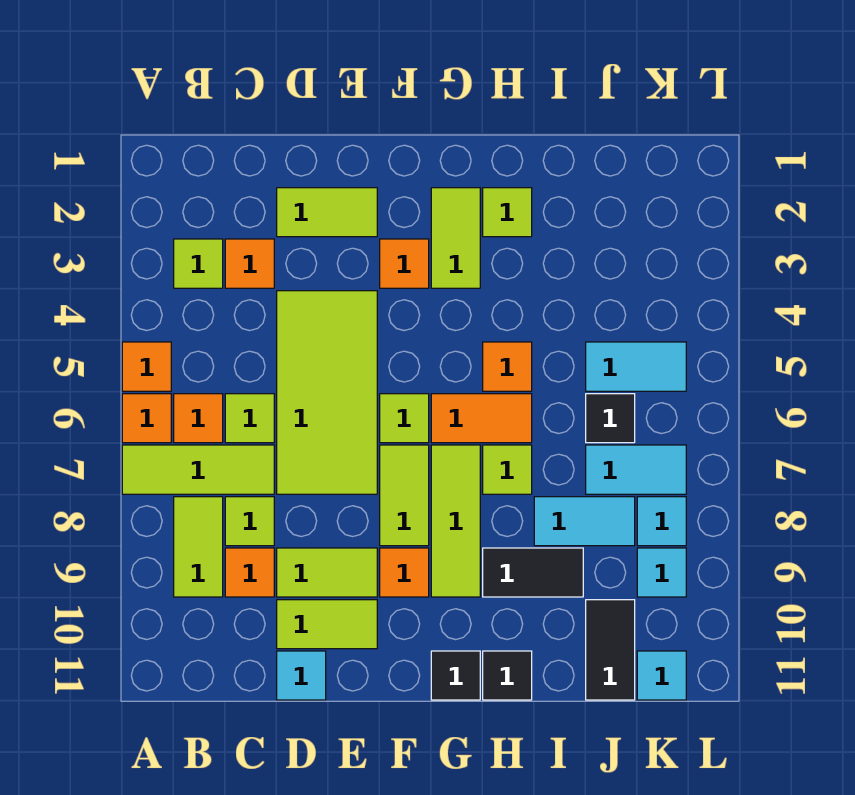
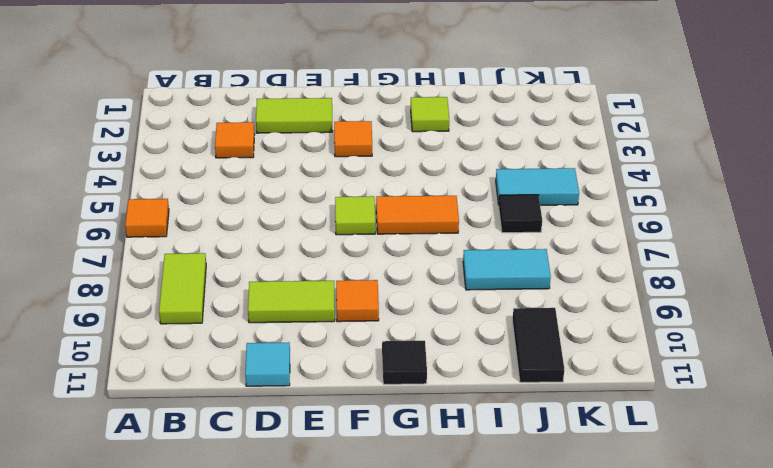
none -> orange 1x1 tile [122,342,171,391]
none -> lime 1x3 tile [122,445,274,494]
none -> lime 1x1 tile [174,239,223,288]
none -> orange 1x1 tile [174,394,223,443]

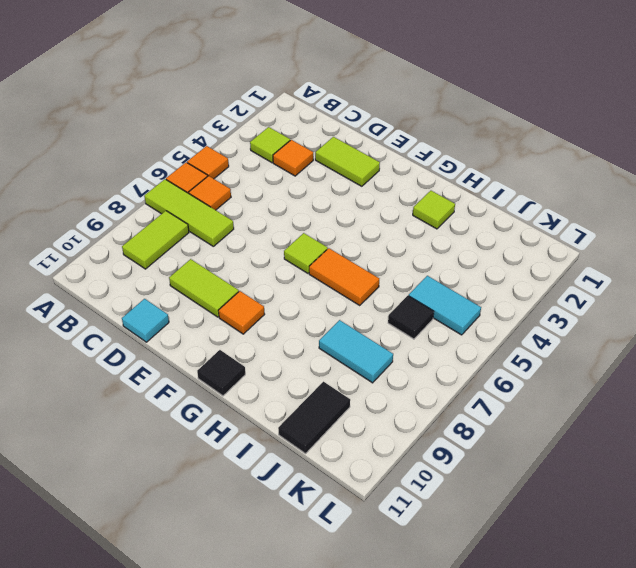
none -> lime 1x1 tile [225,394,274,443]
none -> lime 1x1 tile [225,497,274,546]
none -> orange 1x1 tile [225,548,274,597]
none -> lime 2x4 tile [277,291,377,494]

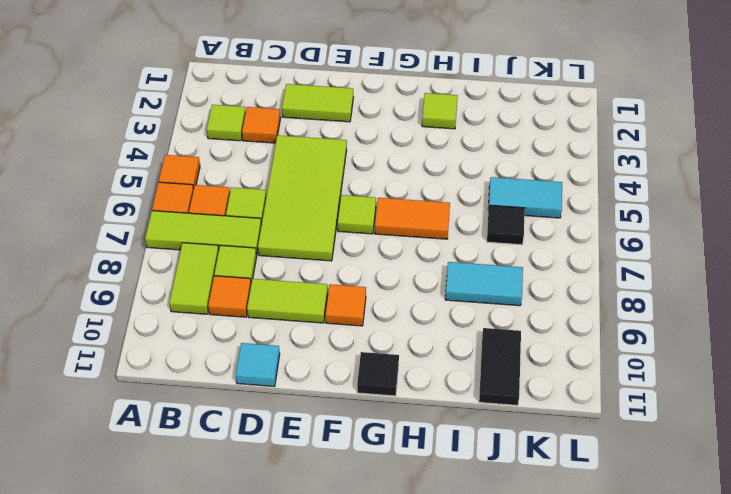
none -> lime 1x2 tile [277,600,377,649]
none -> orange 1x1 tile [380,239,429,288]
none -> lime 1x2 tile [380,445,429,546]
none -> lime 1x2 tile [431,188,480,288]

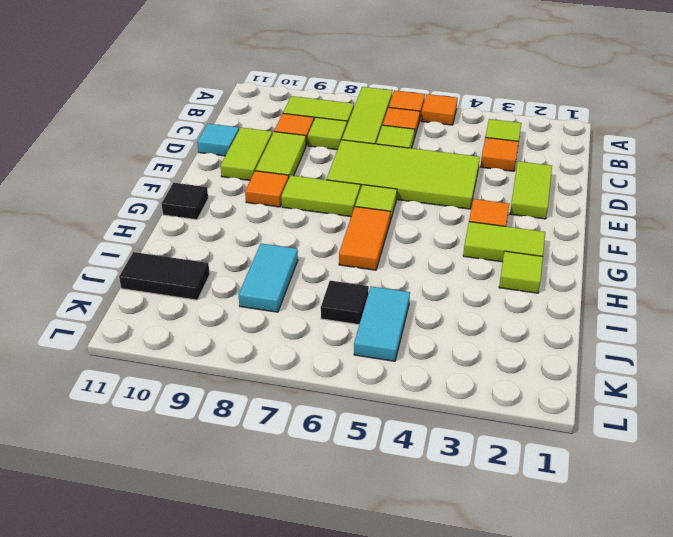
none -> lime 1x3 tile [431,445,480,597]
none -> orange 1x1 tile [483,342,532,391]
none -> lime 1x1 tile [483,445,532,494]
none -> black 1x2 tile [483,548,583,597]

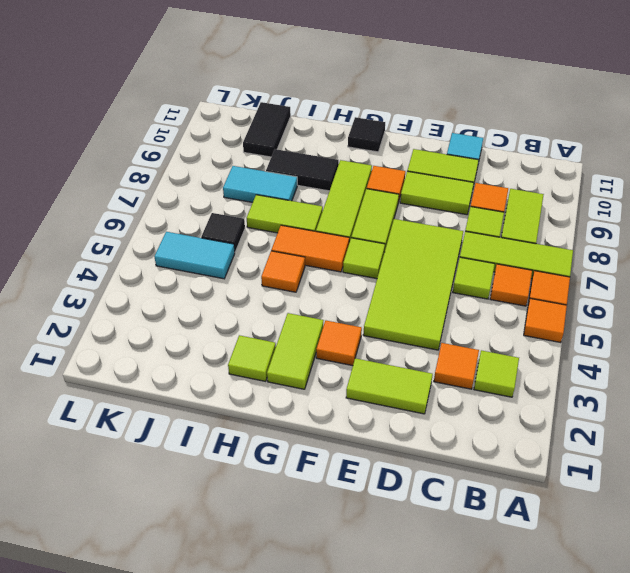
lime 1x2 tile [247,195,323,233] -> lime 1x1 tile [483,445,532,494]
none -> black 1x1 tile [483,651,532,700]
none -> cyan 1x2 tile [586,445,686,494]
none -> cyan 1x1 tile [637,497,686,546]
none -> cyan 1x1 tile [637,548,686,597]

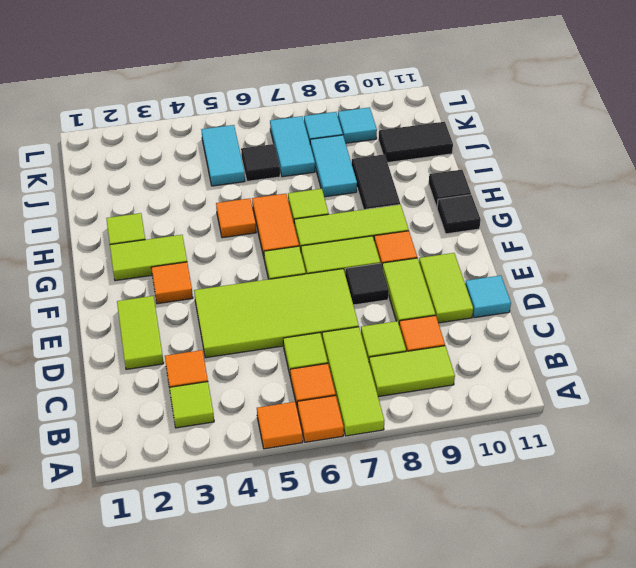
black 1x1 tile [345,263,389,305] -> none
none -> cyan 1x1 tile [637,651,686,700]

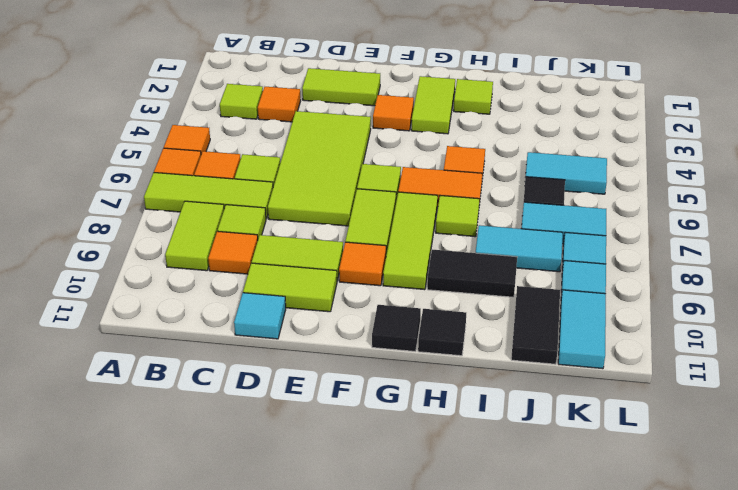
cyan 1x2 tile [558,290,606,369] -> cyan 1x1 tile [637,651,686,700]

